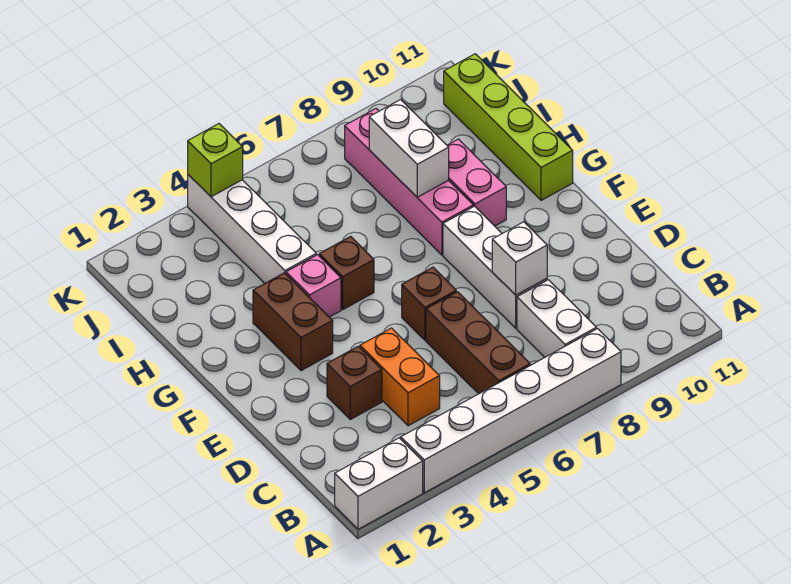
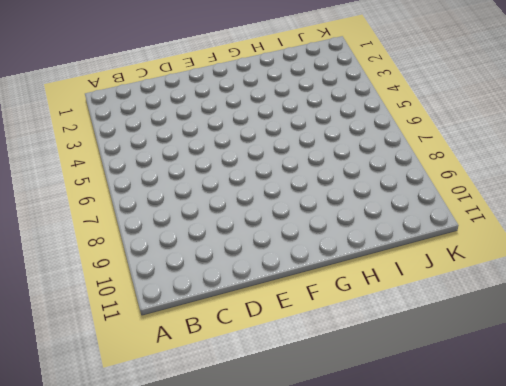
none -> white 1x2 brick [335,438,423,529]
none -> white 1x6 brick [401,329,621,493]
none -> brown 1x3 brick [426,292,530,394]

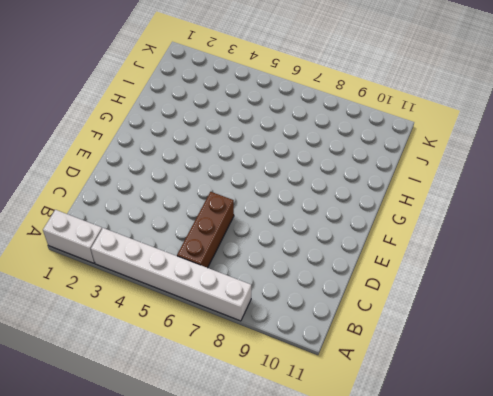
none -> white 1x2 brick [517,280,597,357]
none -> orange 1x2 brick [360,328,440,426]
none -> brown 1x1 brick [327,346,382,419]

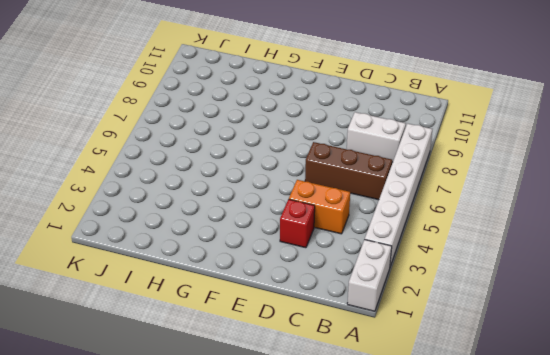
red 1x1 brick [280,199,315,248] -> brown 1x1 brick [327,346,382,419]
none -> white 1x3 brick [443,206,547,328]
none -> brown 1x1 brick [402,267,456,340]
none -> brown 1x2 brick [253,273,333,371]

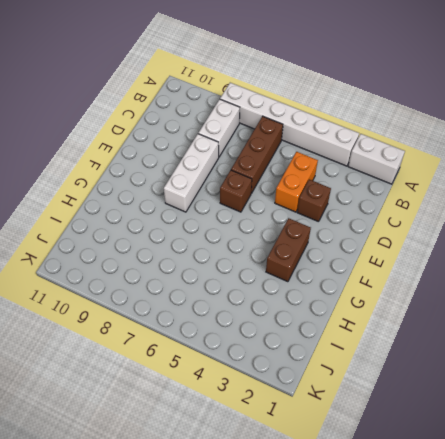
none -> pink 1x1 brick [286,255,341,317]
none -> brown 1x1 brick [319,236,374,309]
none -> pink 1x4 brick [345,109,473,255]

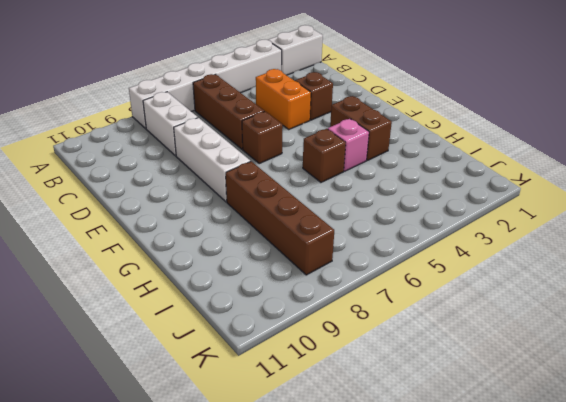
brown 1x4 brick [226,161,334,275] -> pink 1x4 brick [345,109,473,255]
none -> pink 1x2 brick [447,139,506,226]
none -> lime 1x4 brick [444,54,573,200]
none -> white 1x4 brick [188,175,316,283]

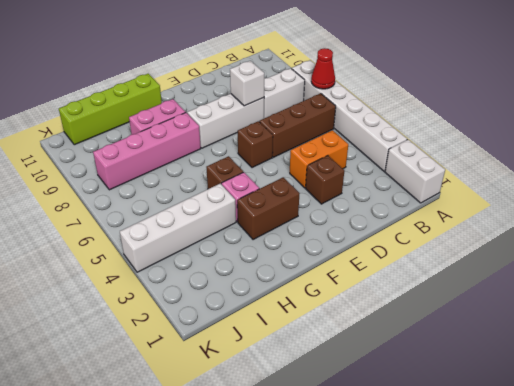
red 1x1 cone [311,48,335,89] -> none
none -> white 1x2 brick [369,100,449,197]
none -> lime 1x1 brick [188,124,243,197]

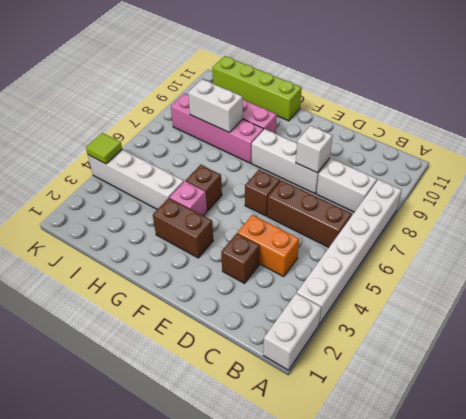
lime 1x1 tile [86,133,122,164] -> lime 1x1 brick [188,124,243,197]

